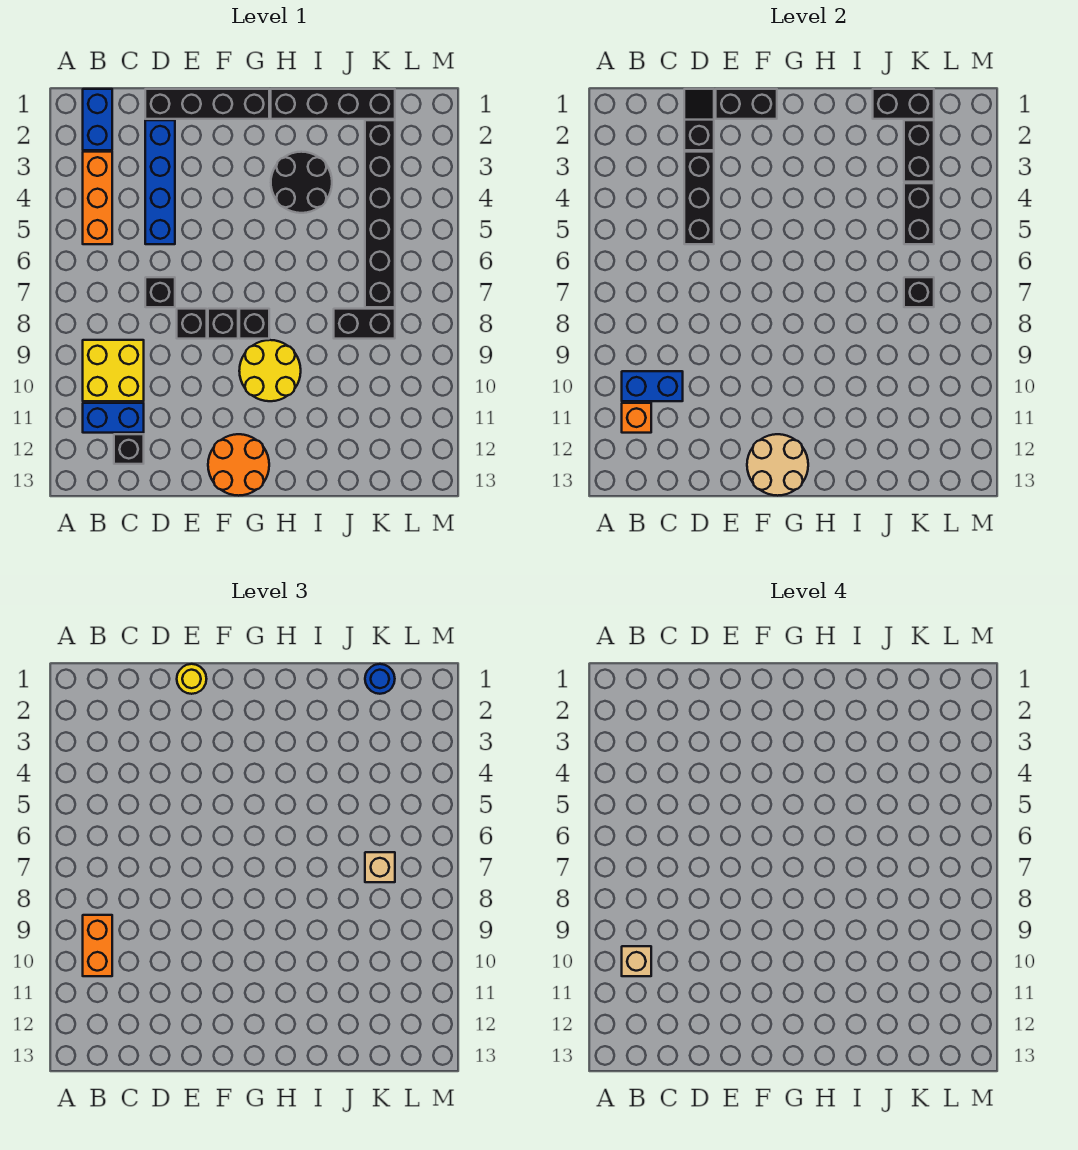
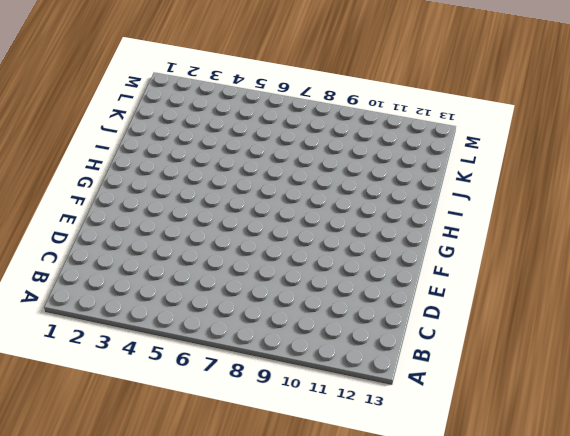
none -> blue 1x2 brick [83,89,112,150]
none -> orange 1x3 brick [83,152,112,244]
none -> yellow 2x2 brick [83,340,144,401]
none -> blue 1x2 brick [83,403,144,433]

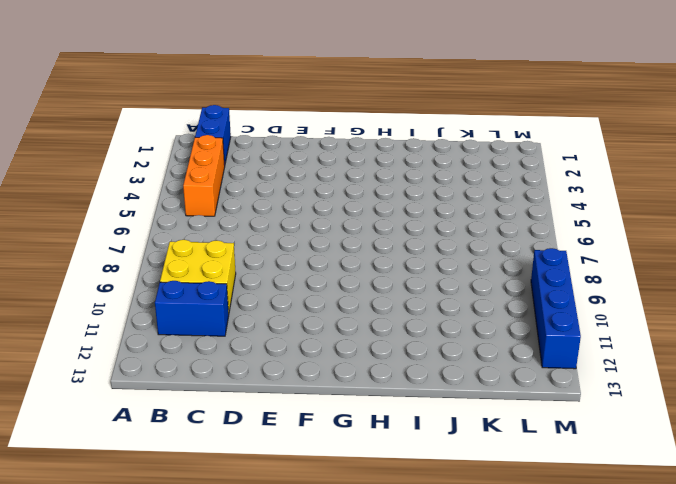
blue 1x4 brick [531,248,581,369] -> blue 1x4 brick moved to [145,120,175,244]
none -> black 1x1 brick [114,434,144,464]
none -> black 1x4 brick [145,89,269,119]
none -> black 1x1 brick [145,277,175,307]
none -> black 1x1 brick [177,309,207,339]

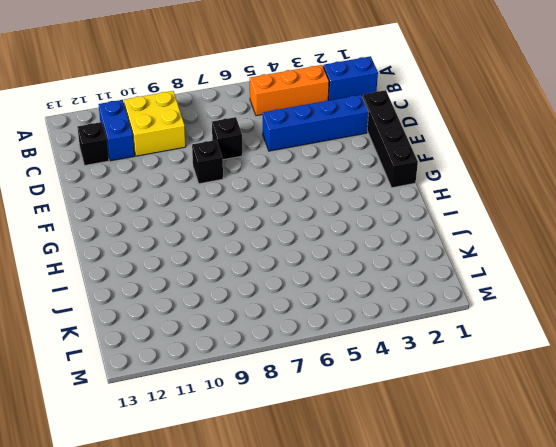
none -> black 1x1 brick [208,309,238,339]
none -> orange 2x2 round brick [208,434,269,496]
none -> black 1x1 brick [239,309,269,339]
none -> yellow 2x2 round brick [239,340,301,401]

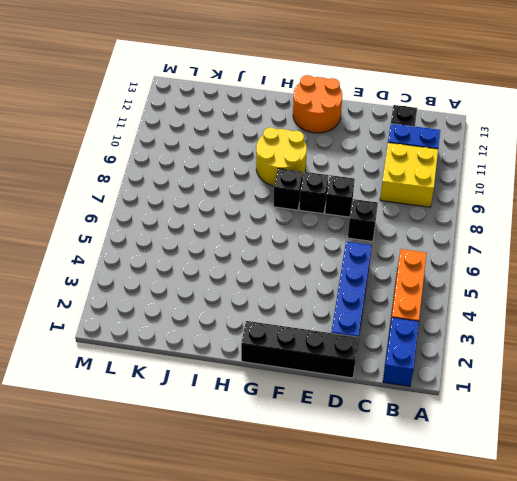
none -> black 1x4 brick [271,89,395,119]
none -> black 2x2 round brick [271,152,332,213]
none -> black 1x2 brick [334,309,395,339]
none -> black 1x6 brick [365,120,395,307]

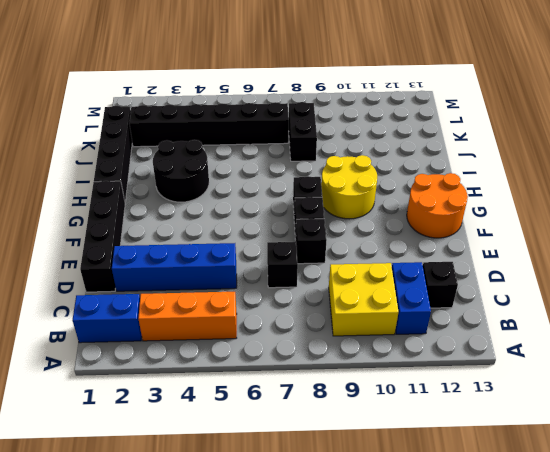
none -> blue 1x2 brick [622,371,683,401]
none -> orange 1x1 brick [622,403,651,433]
none -> black 1x2 slope [684,89,714,150]
none -> black 1x3 brick [684,152,714,244]

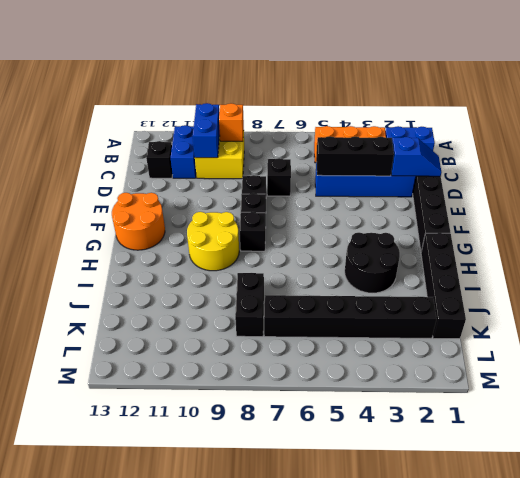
orange 1x1 brick [219,103,244,141] -> orange 1x1 brick moved to [622,403,651,433]
blue 1x2 slope [391,137,442,176] -> black 1x2 slope [684,89,714,150]
none -> black 1x2 brick [716,89,777,119]
none -> tan 2x2 round brick [747,434,808,496]
none -> black 1x2 brick [873,89,934,119]
none -> black 1x2 brick [904,120,934,182]

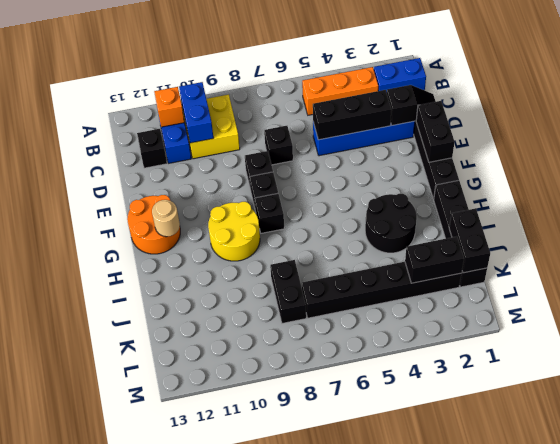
tan 1x1 round brick [152,200,180,237] -> tan 2x2 round brick [747,434,808,496]
none -> black 1x2 brick [904,183,934,244]
none -> black 1x1 brick [904,277,934,307]
none -> orange 1x2 brick [83,915,112,976]
none -> yellow 1x1 round brick [177,664,206,694]

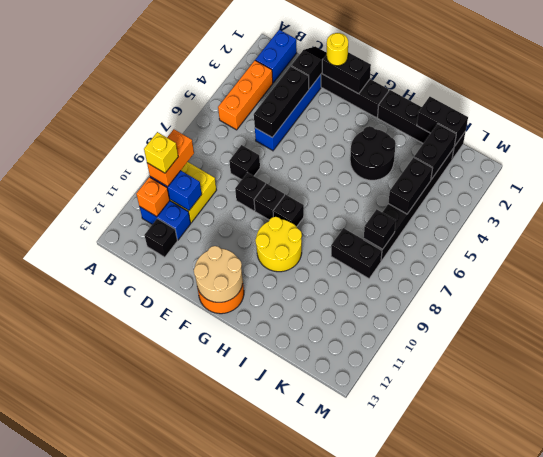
yellow 1x1 brick [144,132,178,173] -> tan 1x1 brick [622,946,651,976]
none -> blue 1x1 round brick [365,664,395,694]
none -> tan 1x1 brick [365,852,395,882]

